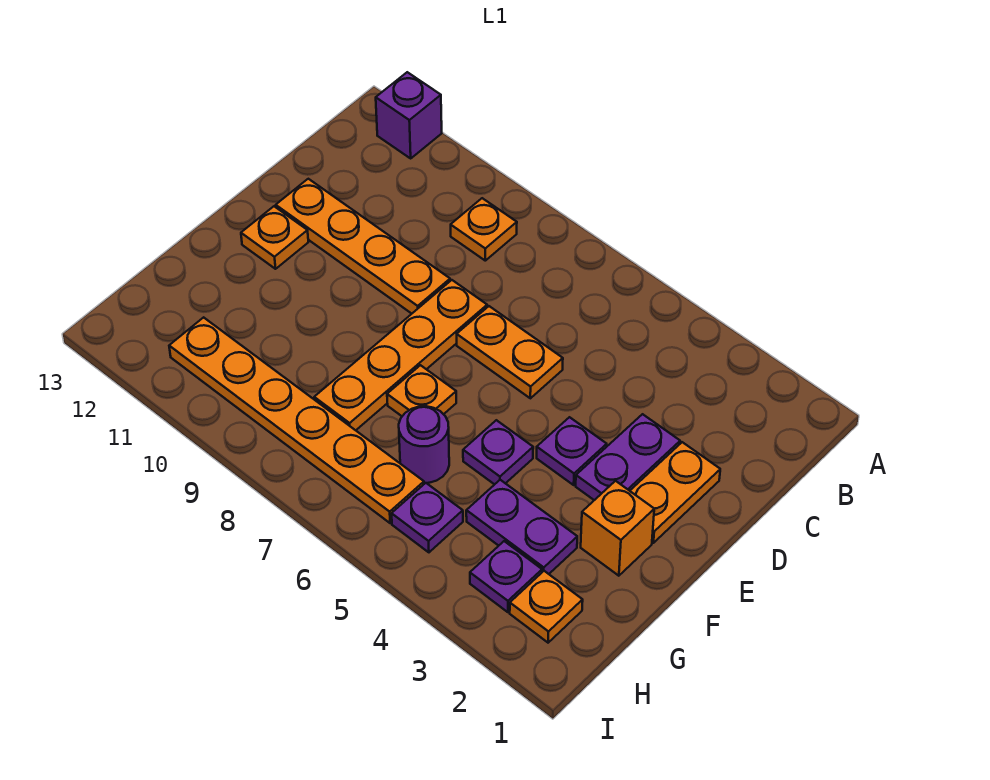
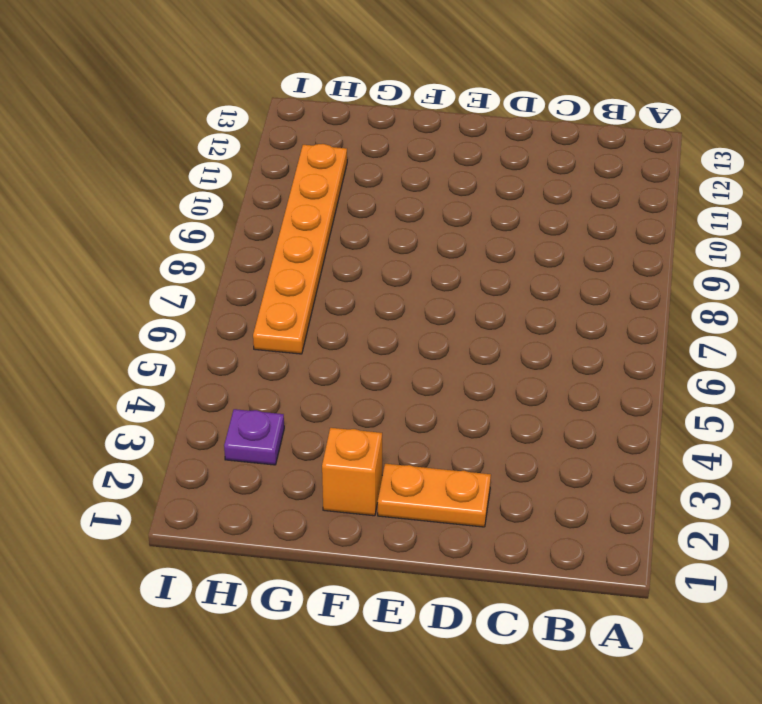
none -> purple 1x1 brick [376,72,442,158]
none -> orange 1x1 plate [451,198,517,261]
none -> purple 1x2 plate [576,414,680,500]

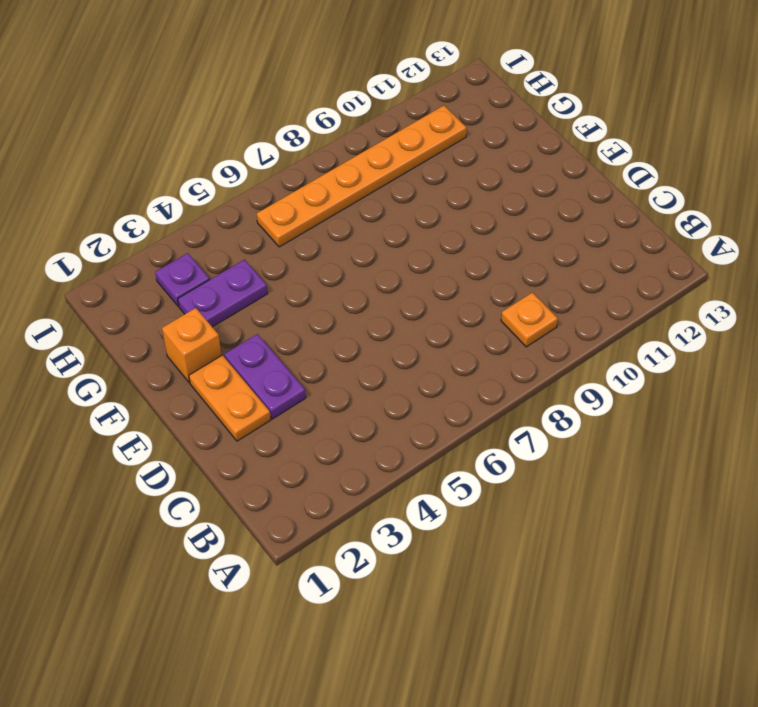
none -> purple 1x1 brick [376,72,442,158]
none -> orange 1x2 plate [457,306,563,398]
none -> orange 1x4 plate [314,280,487,430]

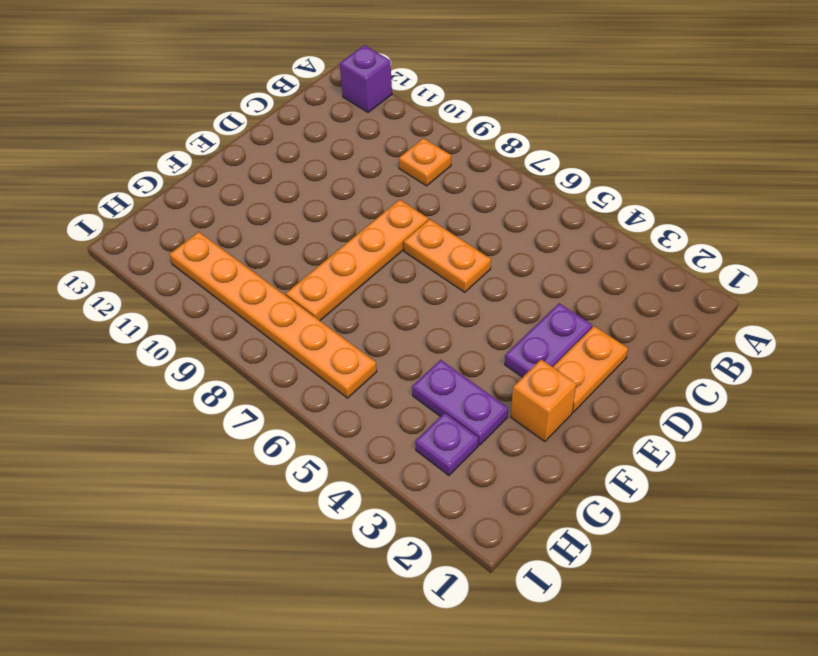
none -> orange 1x4 plate [276,179,450,314]
none -> purple 1x1 plate [537,417,607,485]
none -> orange 1x1 plate [241,206,308,269]

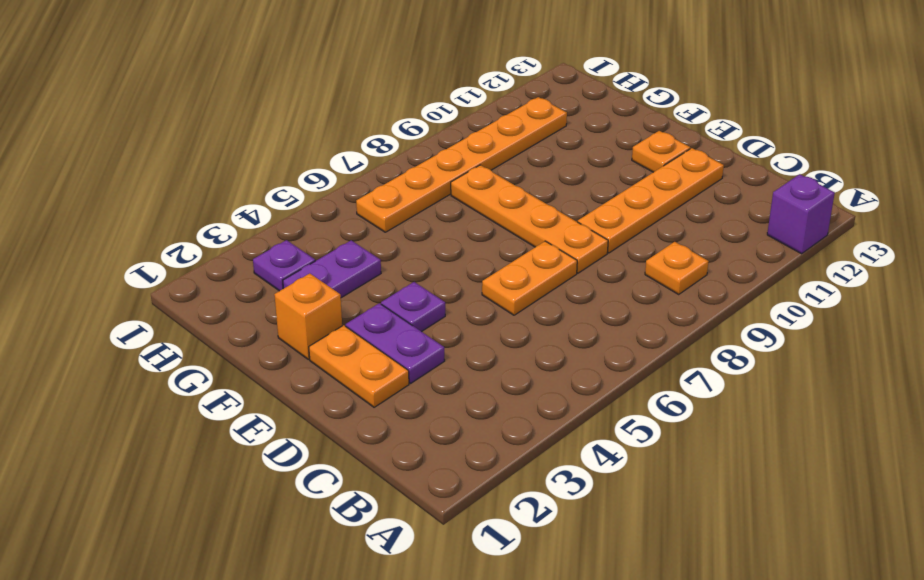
none -> purple 1x1 plate [463,420,533,484]
none -> orange 1x1 plate [387,365,456,416]
none -> purple 1x1 round brick [399,406,449,483]

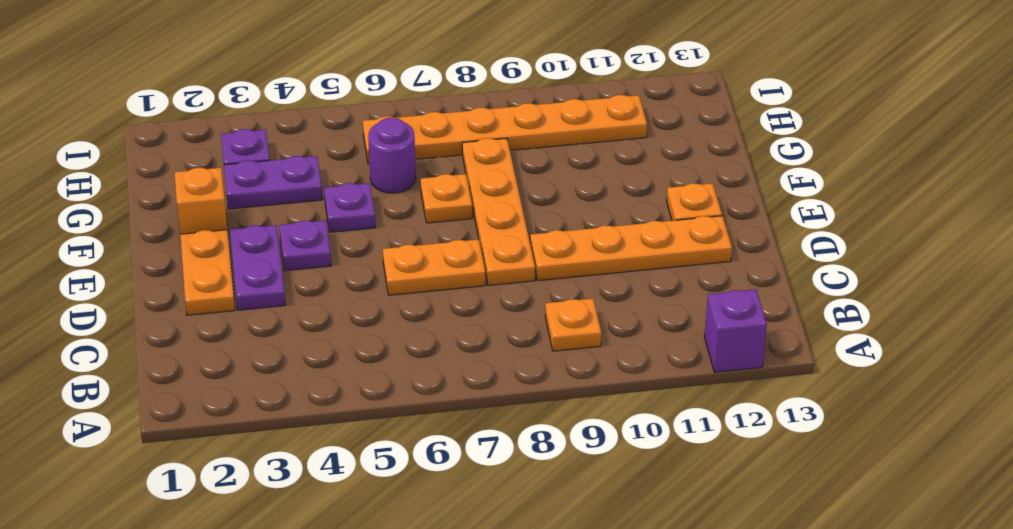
none -> orange 1x1 plate [510,571,583,643]
none -> purple 1x1 plate [392,483,463,552]

